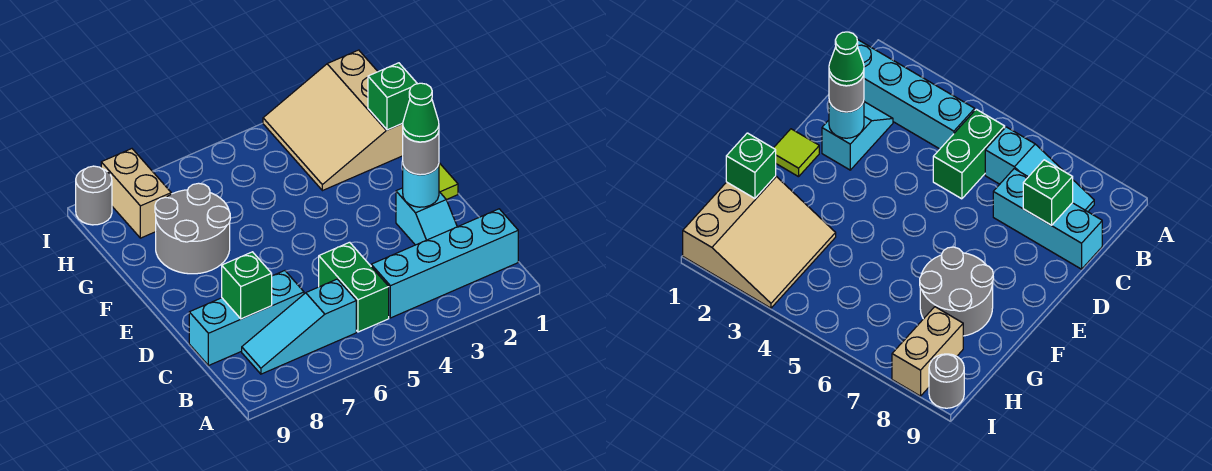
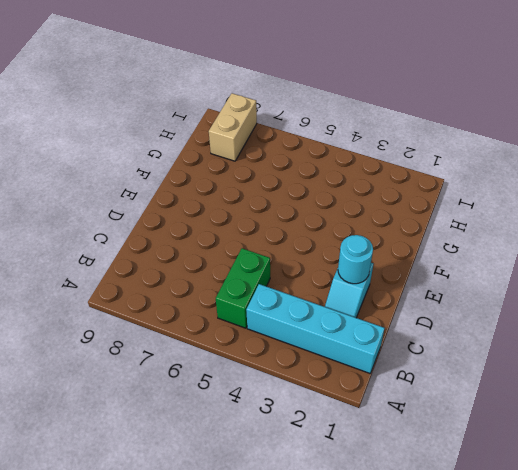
none -> cyan 1x3 slope [242,279,356,374]
none -> cyan 1x3 brick [189,271,304,366]
none -> lime 1x1 tile [439,163,458,200]

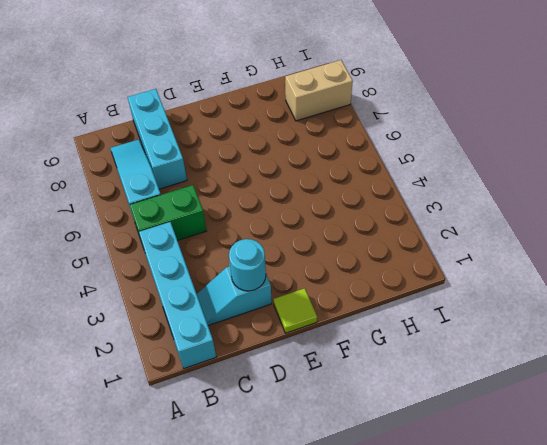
none -> grey 2x2 round brick [155,183,230,274]
none -> tan 3x3 slope [263,50,403,191]
none -> grey 1x1 round brick [76,166,112,225]

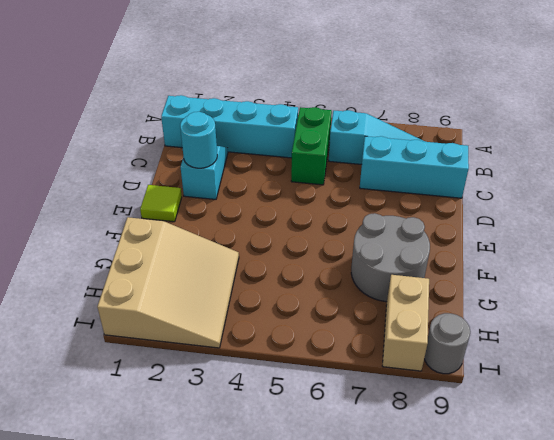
none -> green 1x1 brick [222,252,272,319]
none -> green 1x1 brick [368,63,417,130]
none -> grey 1x1 round brick [403,132,439,175]

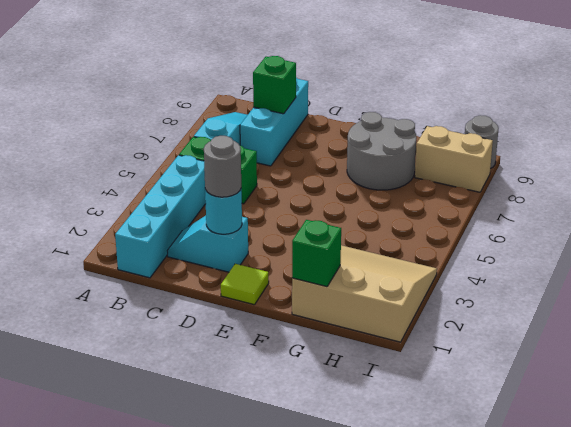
none -> green 1x1 cone [403,83,439,142]

